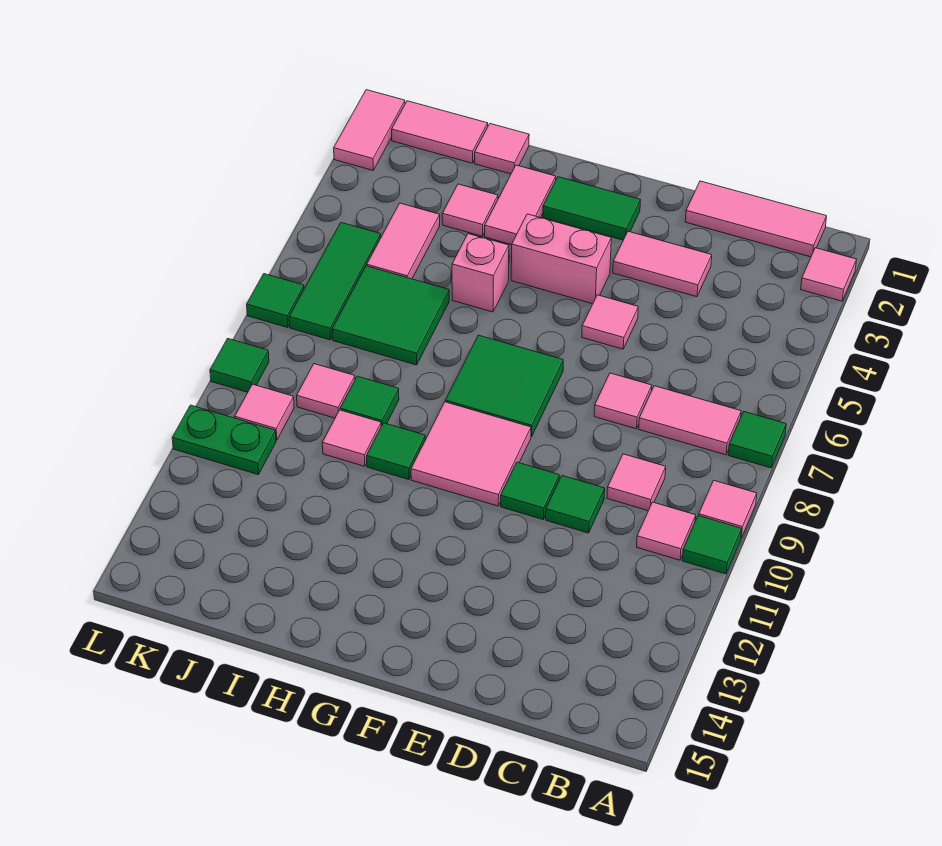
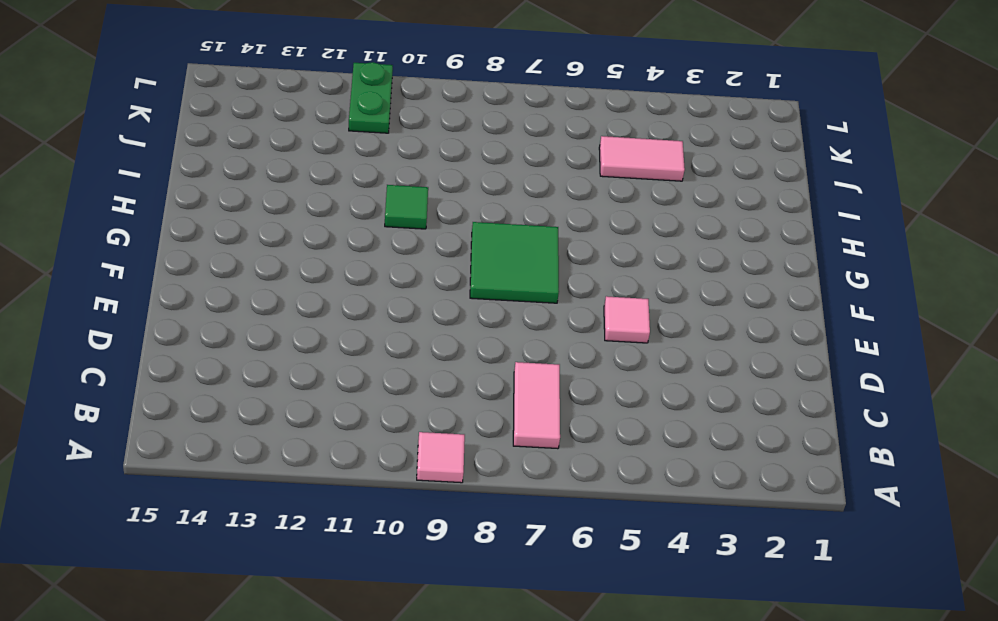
none -> pink 1x1 tile [801,248,857,301]
none -> green 1x1 tile [728,412,786,468]
none -> green 1x1 tile [682,516,742,574]
none -> pink 1x3 tile [685,181,827,257]

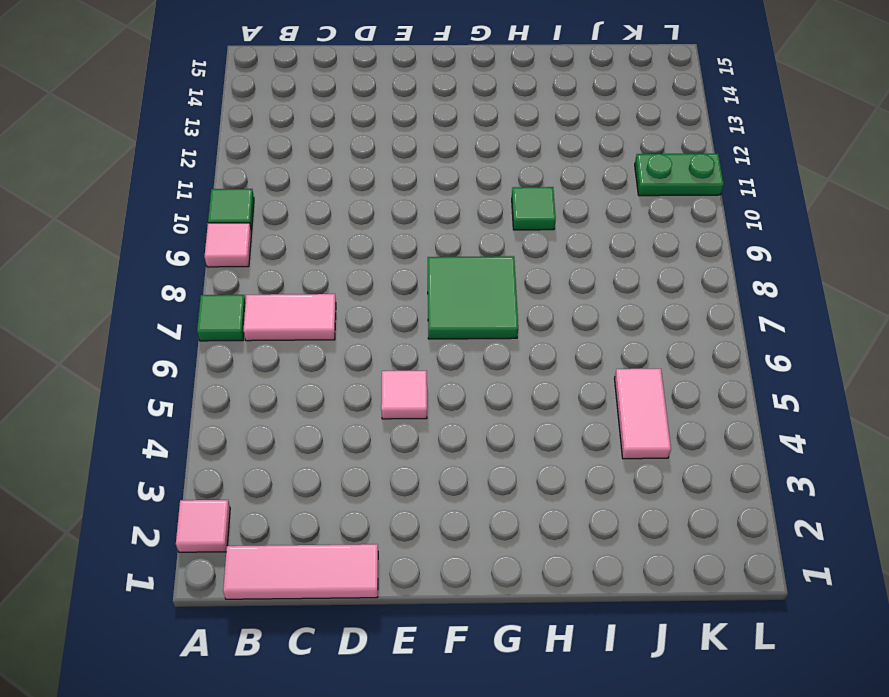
none -> pink 1x1 tile [637,502,696,560]
none -> pink 1x1 tile [607,454,666,511]
none -> pink 1x2 tile [613,231,712,297]
none -> pink 1x1 tile [594,373,652,429]

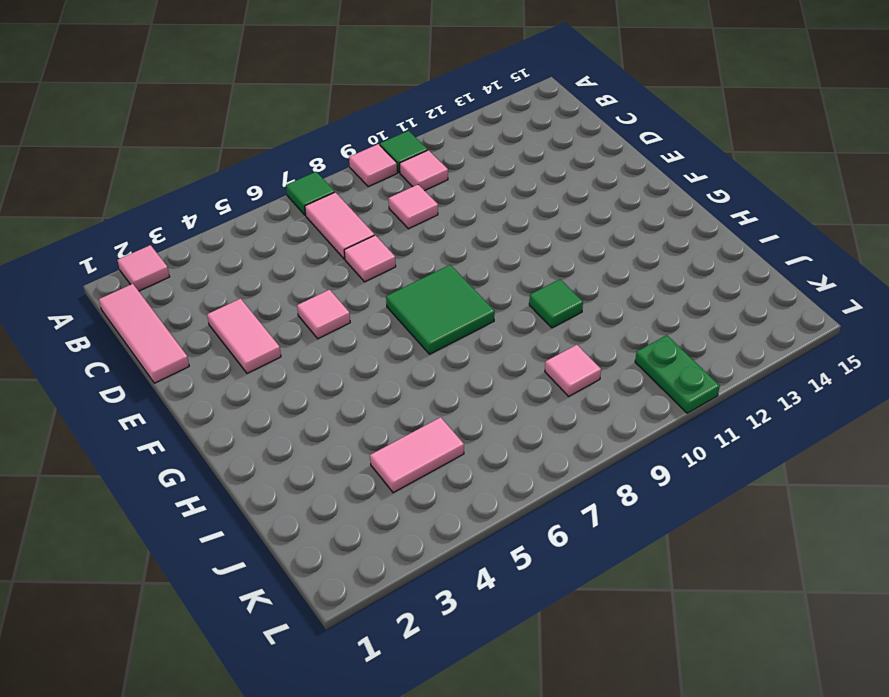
none -> green 1x1 tile [546,476,605,533]
none -> green 1x1 tile [501,462,559,519]
none -> green 1x2 tile [543,177,641,240]
none -> pink 1x2 brick [511,214,611,304]

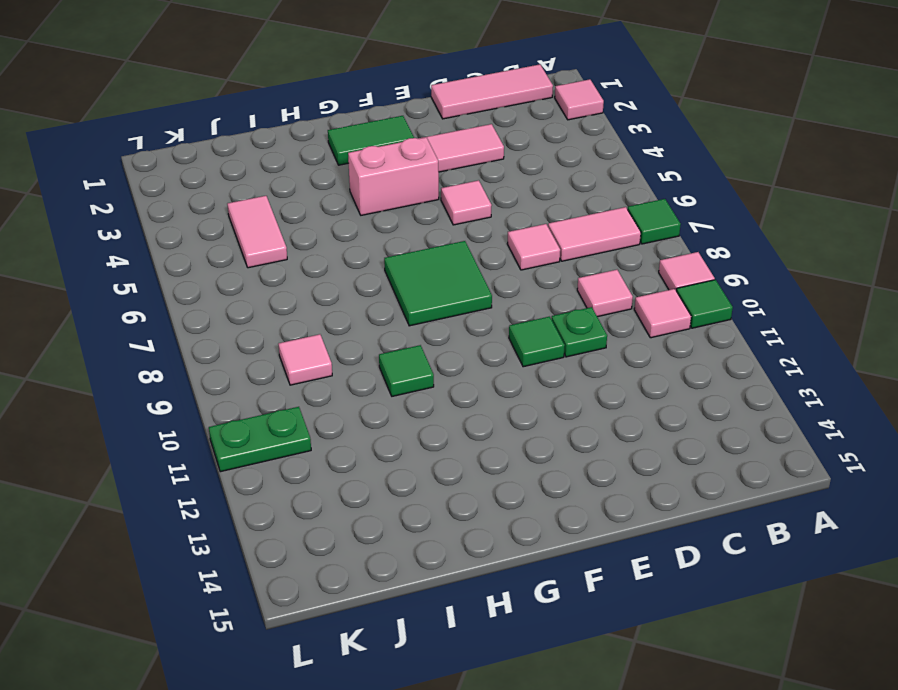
green 1x1 plate [552,307,607,357] -> green 1x1 tile [546,476,605,533]
none -> pink 2x2 tile [411,402,531,506]
none -> pink 1x2 tile [485,165,556,245]
none -> pink 1x1 brick [452,234,509,312]
none -> pink 1x1 tile [475,124,529,174]

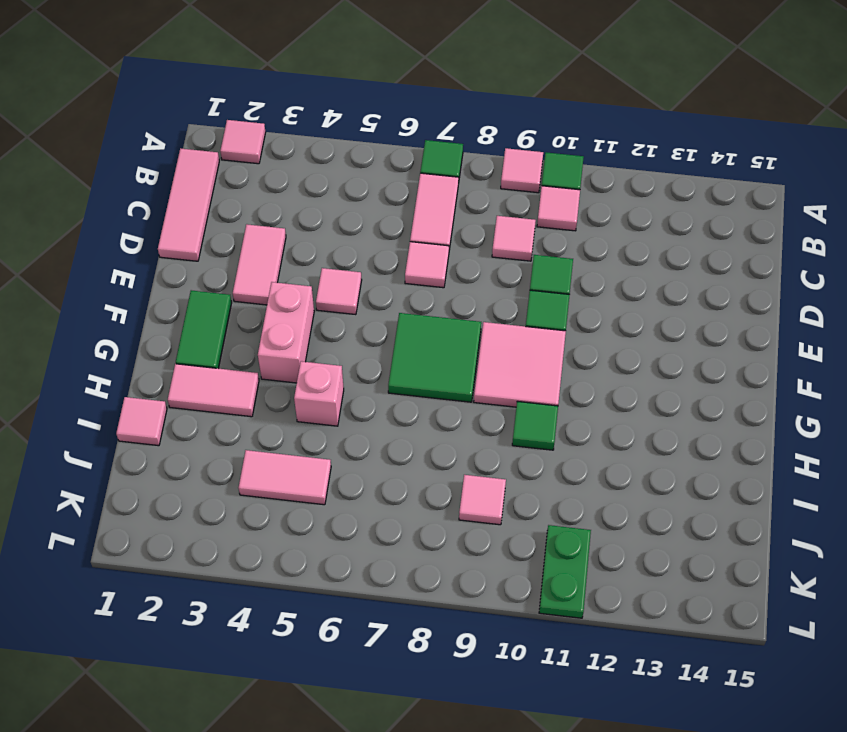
none -> pink 1x1 tile [442,184,498,236]
none -> green 2x2 tile [332,266,449,365]
none -> green 1x1 tile [340,376,399,426]
none -> pink 1x1 tile [322,410,381,466]

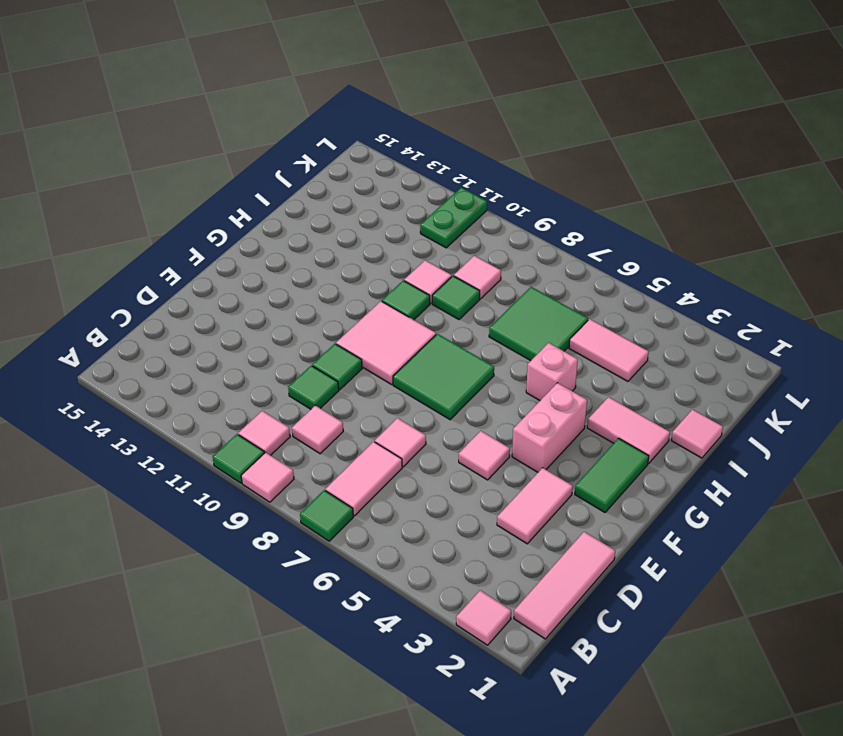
none -> pink 1x1 tile [442,184,498,236]
none -> pink 1x2 tile [392,101,488,163]
none -> green 1x3 tile [289,223,381,340]
none -> pink 1x1 tile [235,384,294,440]

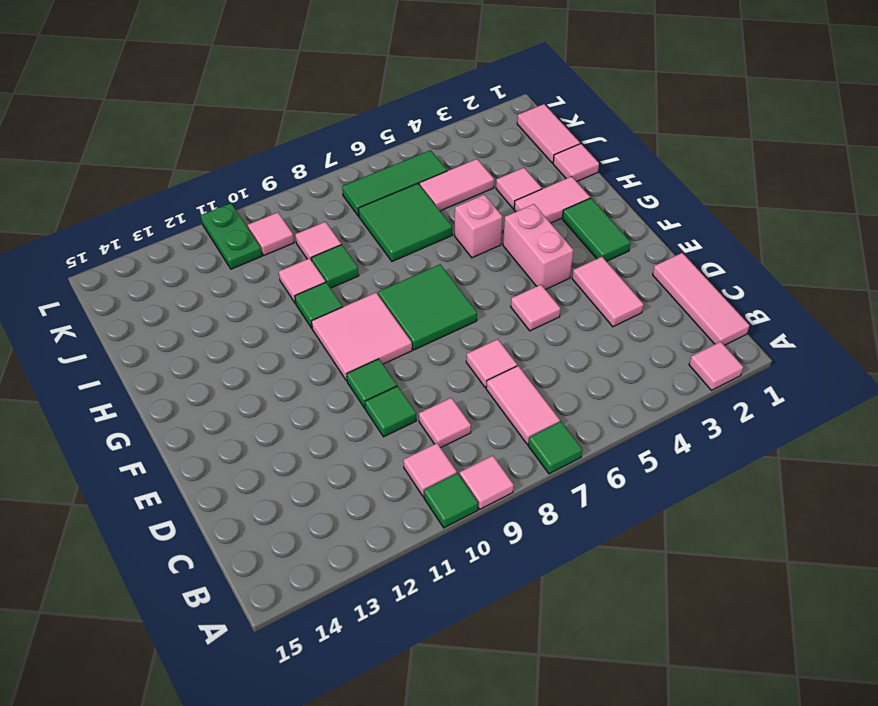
none -> pink 1x2 tile [334,90,405,170]
none -> green 1x1 tile [247,274,304,327]
none -> green 1x1 tile [210,338,269,392]

